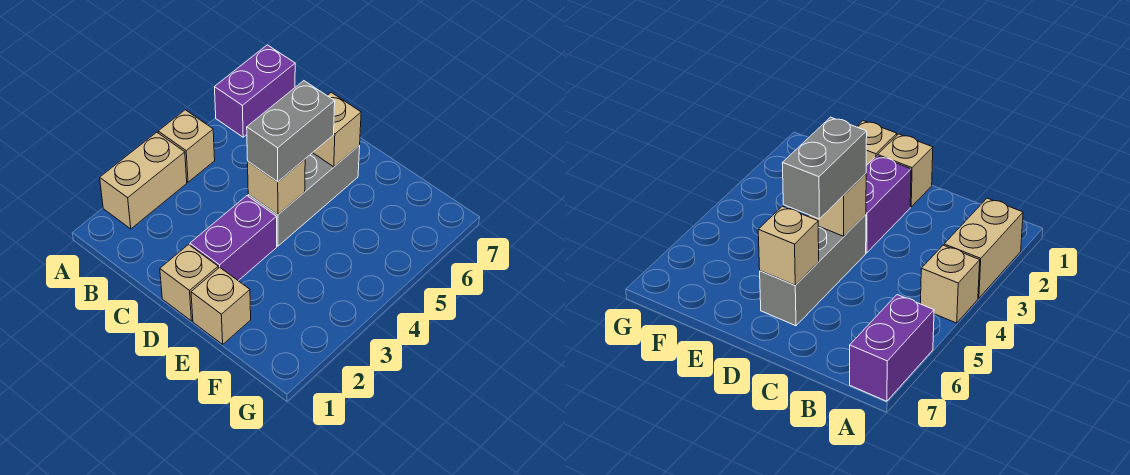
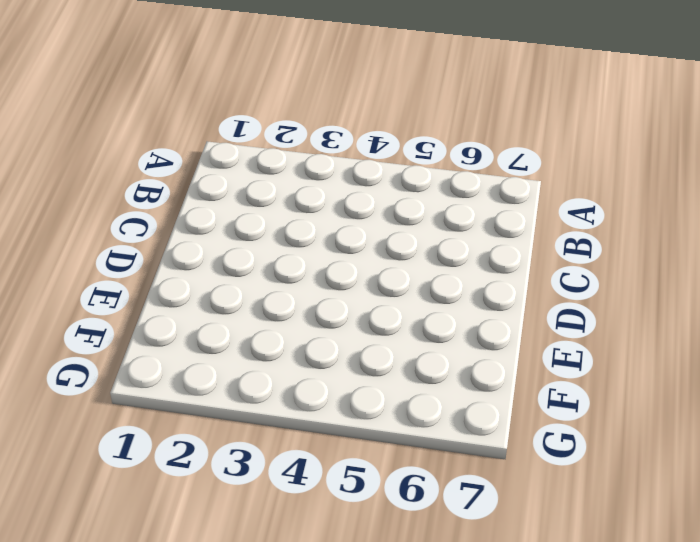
none -> tan 1x2 brick [100,132,187,229]
none -> tan 1x1 brick [158,110,215,182]

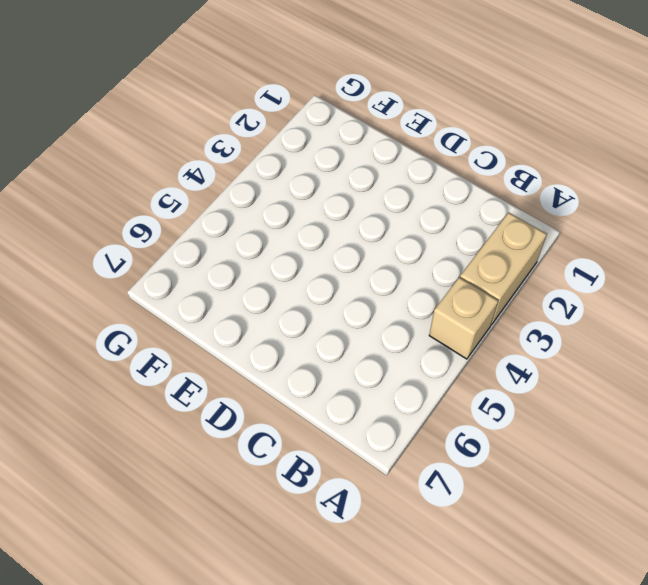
none -> purple 1x2 brick [215,45,295,137]
none -> tan 1x1 brick [160,245,218,321]

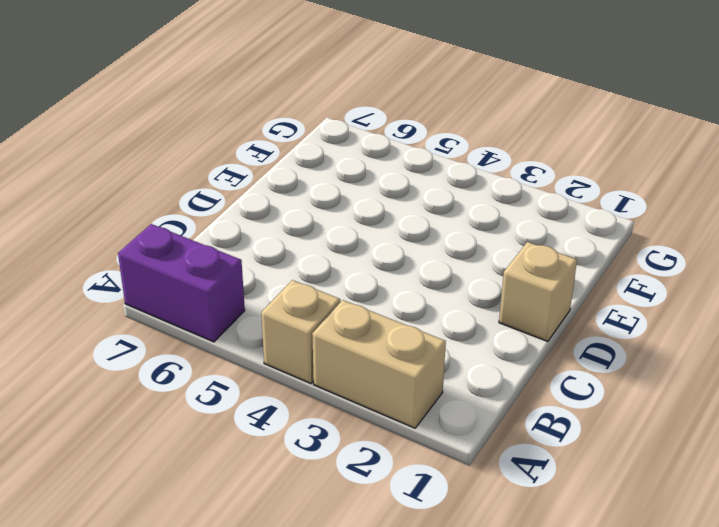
none -> purple 1x2 brick [190,196,277,281]
none -> grey 1x3 brick [248,146,360,246]

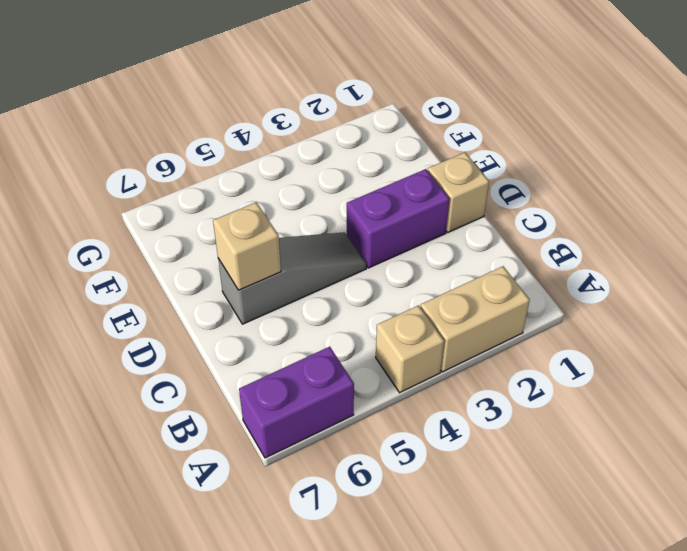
grey 1x3 slope [218,232,366,324] -> grey 1x3 brick [248,146,360,246]
none -> tan 1x1 brick [191,267,251,344]
none -> tan 1x1 brick [248,159,305,215]

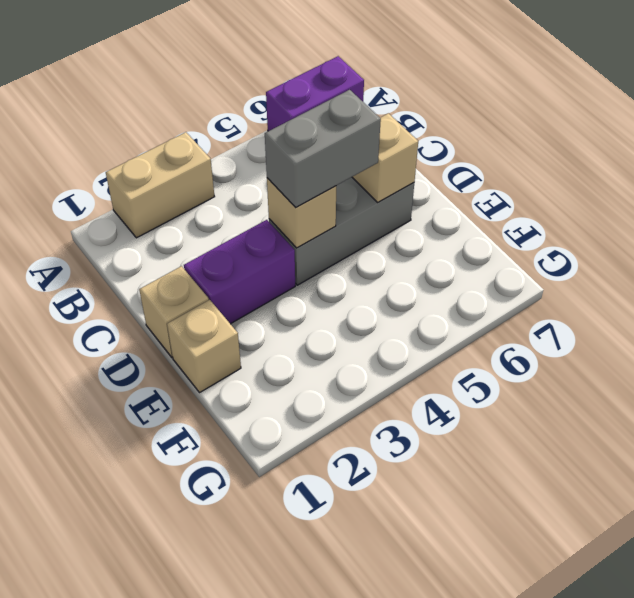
none -> tan 1x1 brick [158,110,215,182]

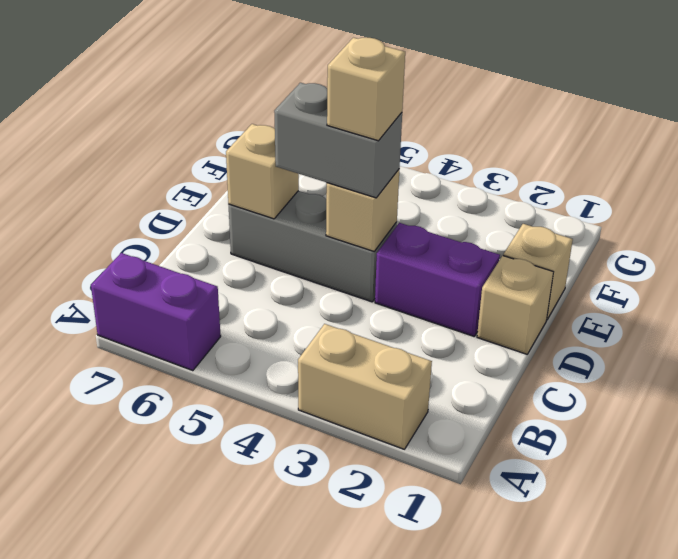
tan 1x1 brick [327,38,405,141] -> tan 1x1 brick moved to [158,110,215,182]

